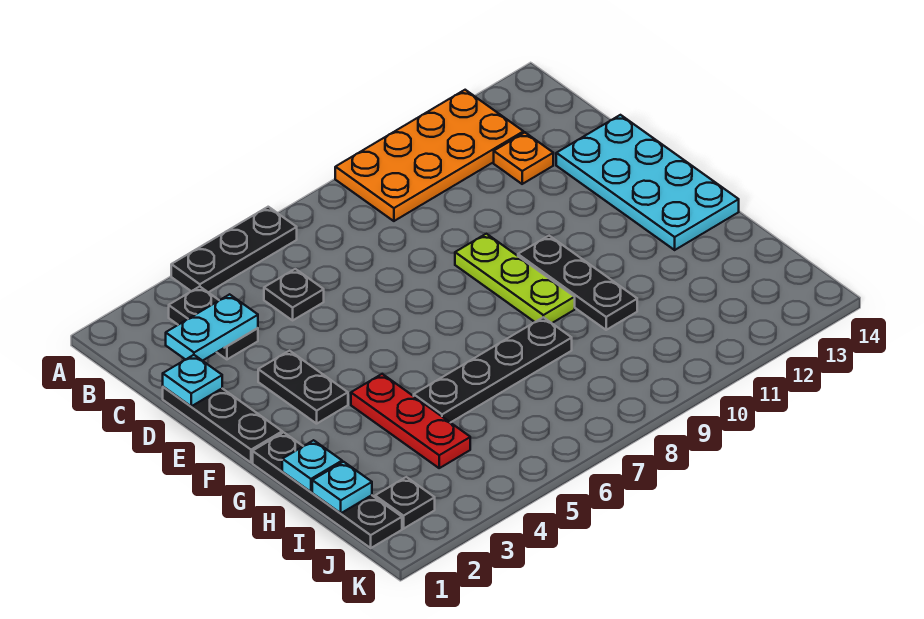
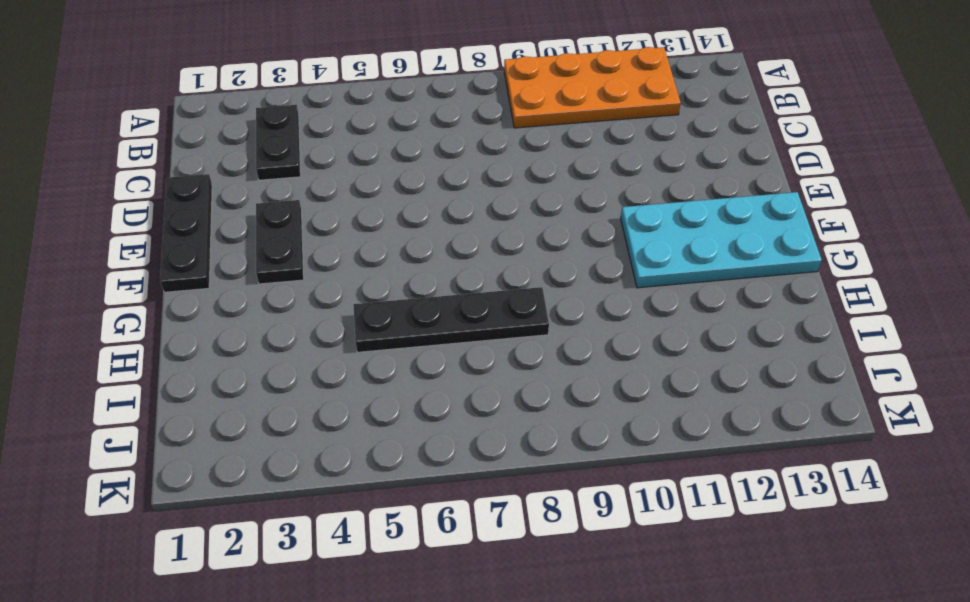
cyan 2x4 plate [621,192,822,288] -> cyan 2x4 plate turned to [556,115,739,250]
none -> black 1x3 plate [171,207,297,292]
none -> black 1x1 plate [264,269,324,320]
none -> orange 1x1 plate [494,132,553,184]

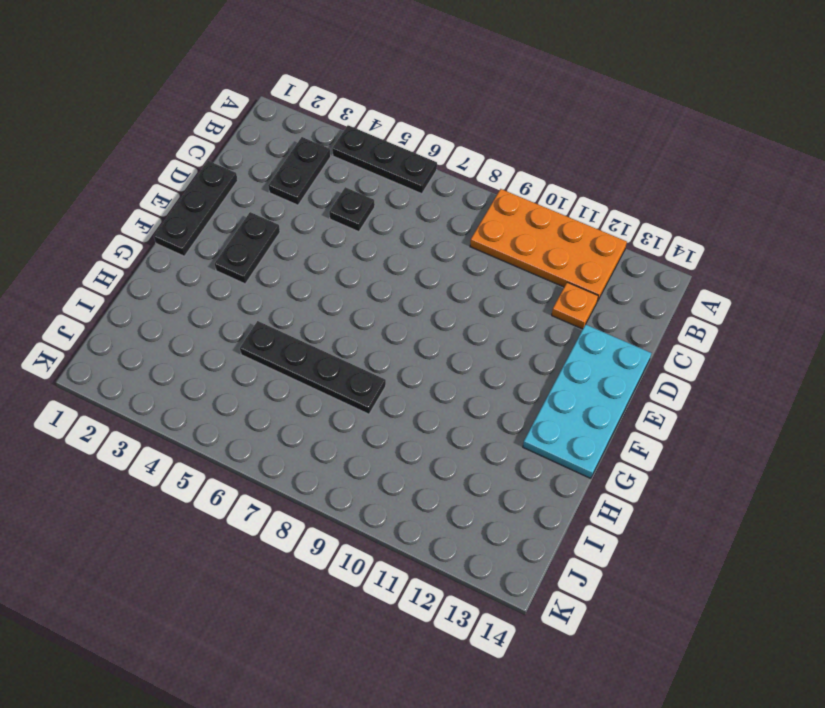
none -> lime 1x3 plate [455,234,575,323]
none -> black 1x3 plate [518,236,637,330]
none -> black 1x4 plate [253,432,402,548]

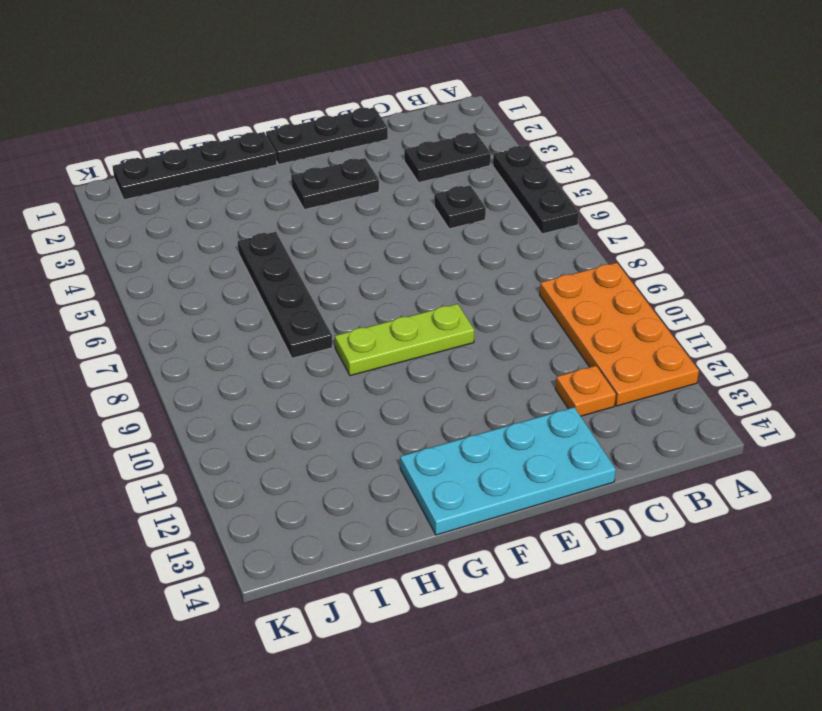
none -> black 1x3 plate [518,236,637,330]
none -> red 1x3 plate [351,374,470,468]
none -> black 1x1 plate [375,477,435,529]

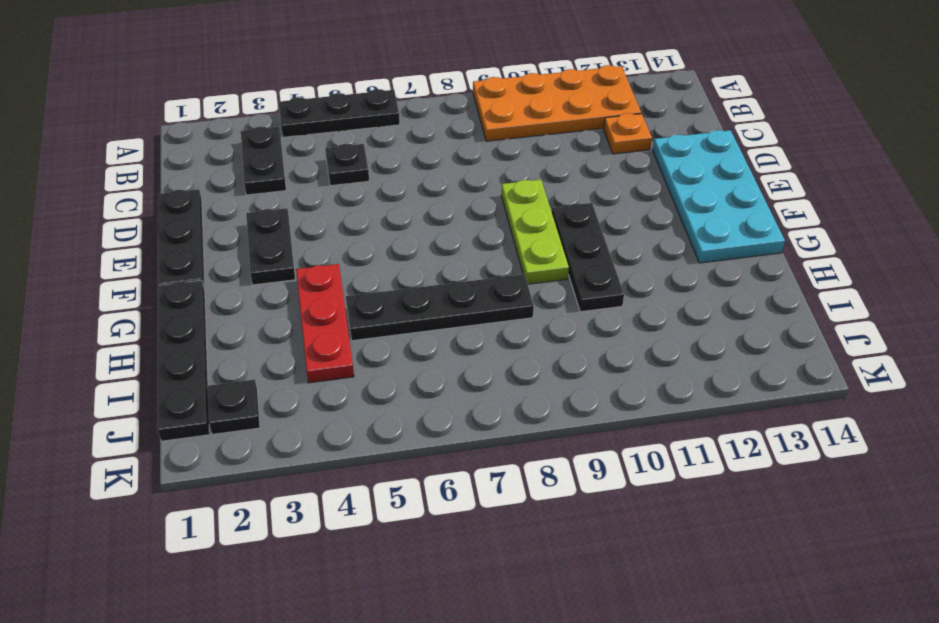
none -> cyan 1x2 plate [166,294,258,361]
none -> cyan 1x1 plate [163,355,222,406]
none -> cyan 1x1 plate [282,440,342,492]

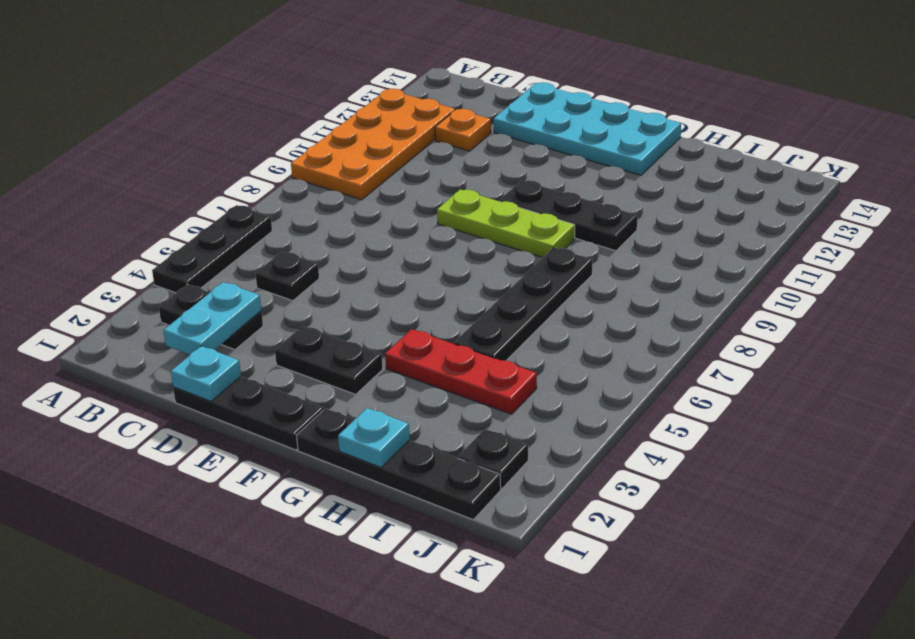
none -> cyan 1x1 plate [312,462,372,513]

